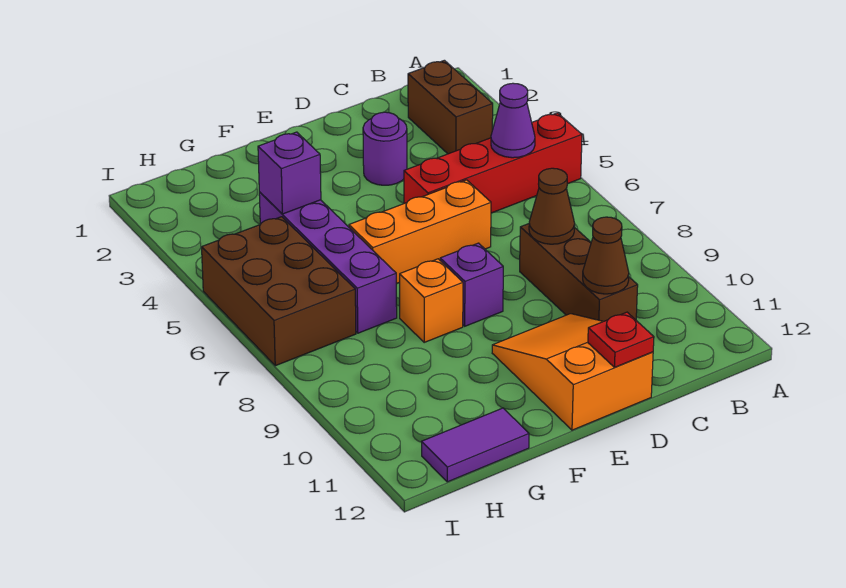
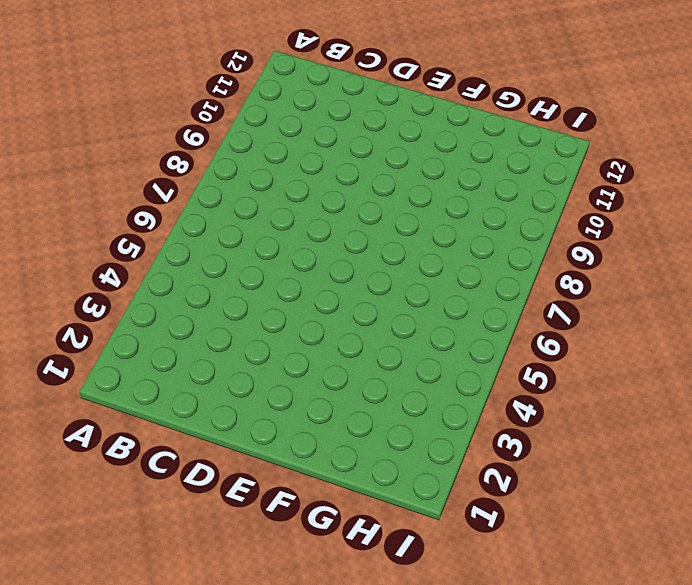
none -> red 1x4 brick [404,113,582,213]
none -> brown 1x2 brick [408,60,493,154]
none -> brown 1x3 brick [520,224,638,321]

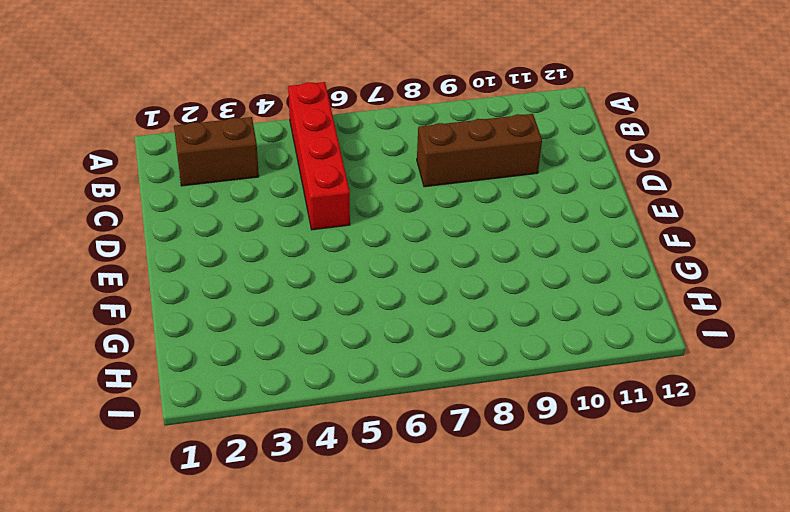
none -> purple 1x1 round brick [363,112,407,185]
none -> orange 1x3 brick [349,180,491,284]
none -> orange 2x3 slope [492,314,653,430]

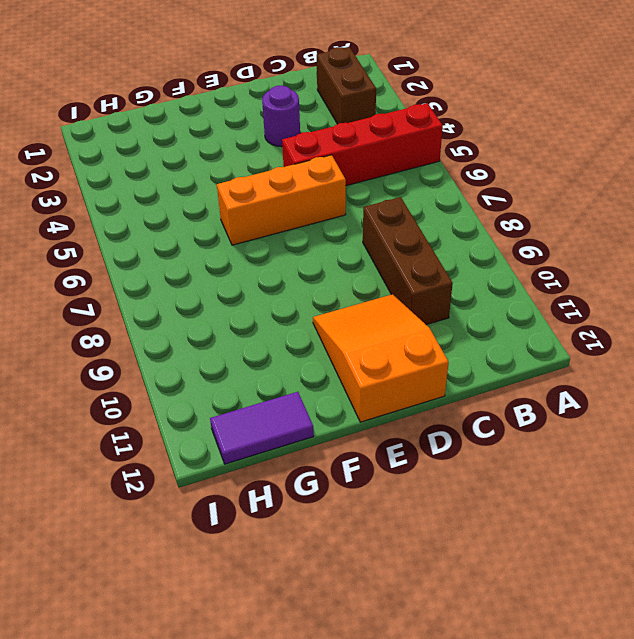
none -> purple 1x1 brick [440,243,503,326]
none -> orange 1x1 brick [399,259,463,342]
none -> purple 1x4 brick [259,192,397,333]

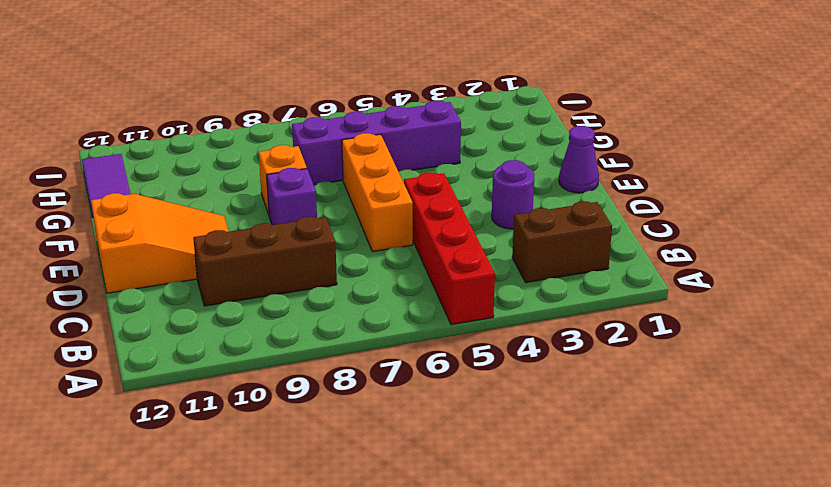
purple 1x1 cone [559,126,599,193] -> purple 1x1 cone moved to [491,83,535,158]
none -> brown 2x3 brick [202,217,356,366]
none -> brown 1x1 cone [529,168,575,244]
none -> brown 1x1 cone [583,217,629,294]

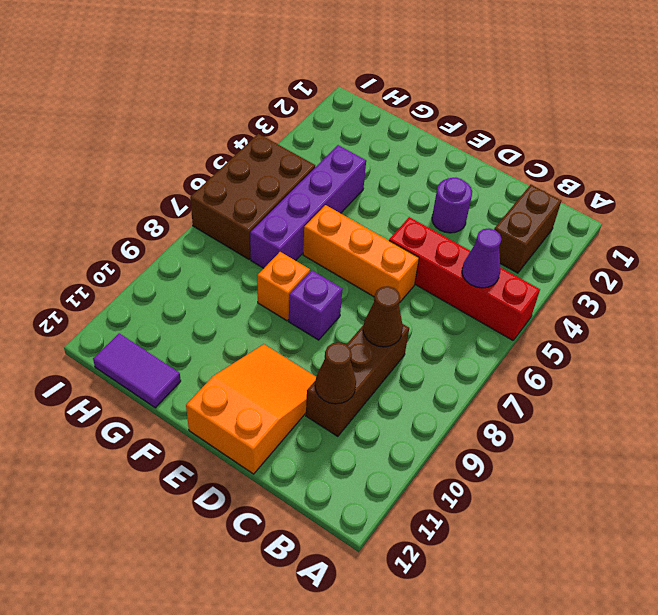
none -> red 1x1 plate [588,312,654,367]
none -> purple 1x1 brick [258,132,321,214]

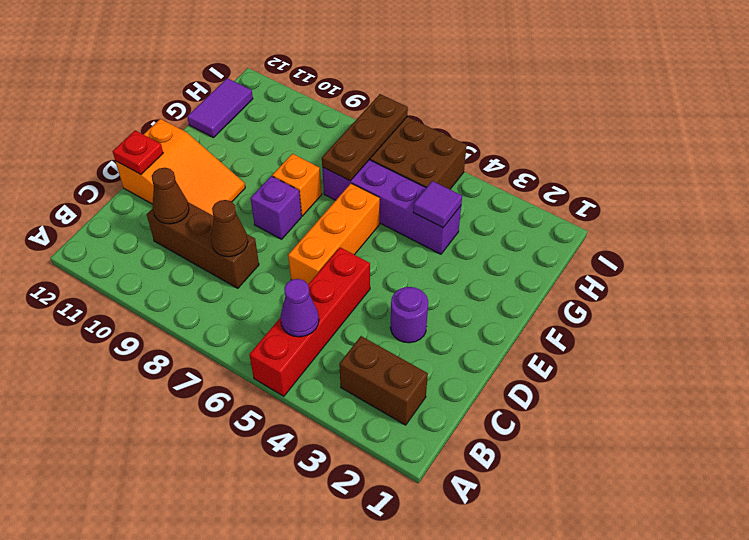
purple 1x1 tile [413,181,462,228] -> purple 1x1 brick [258,132,321,214]
brown 1x3 plate [322,94,408,181] -> none

